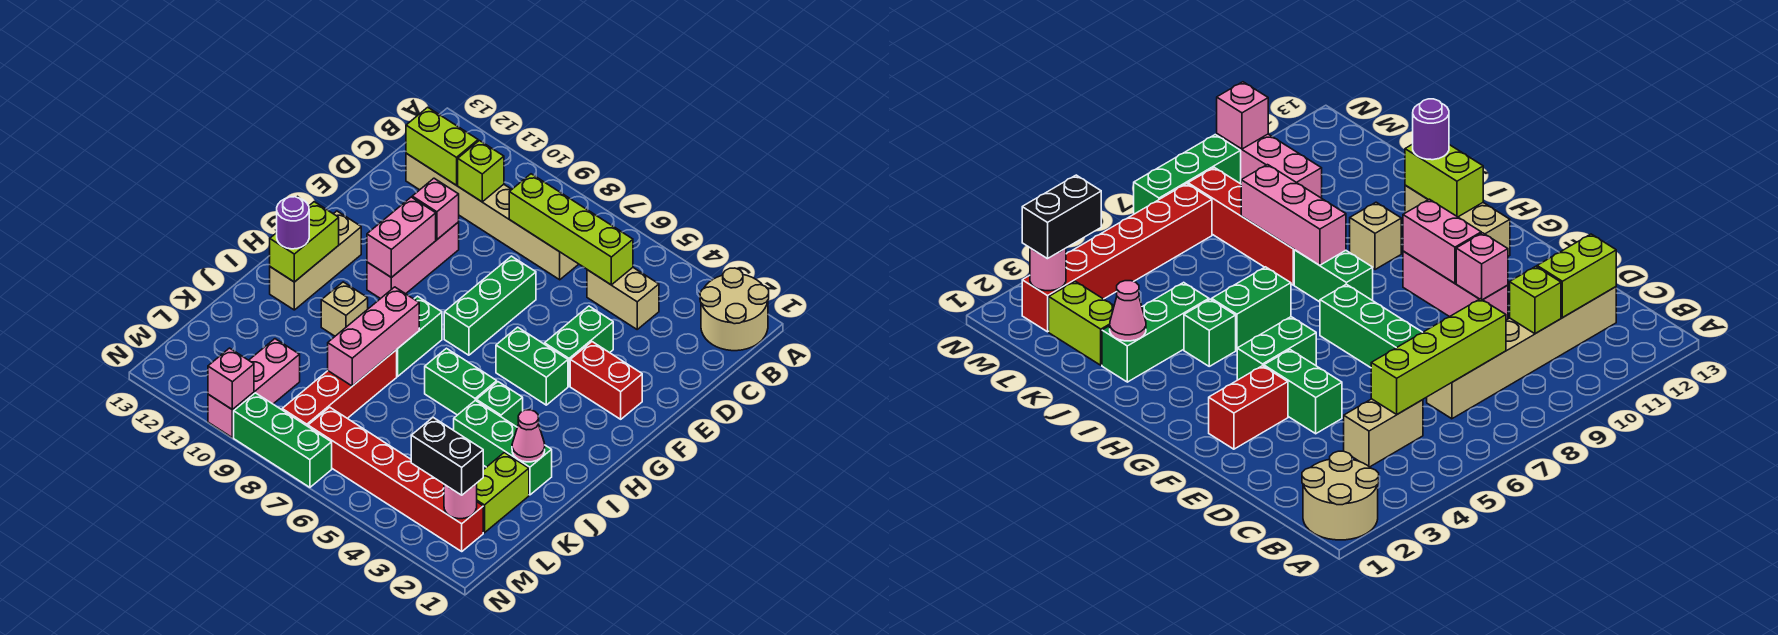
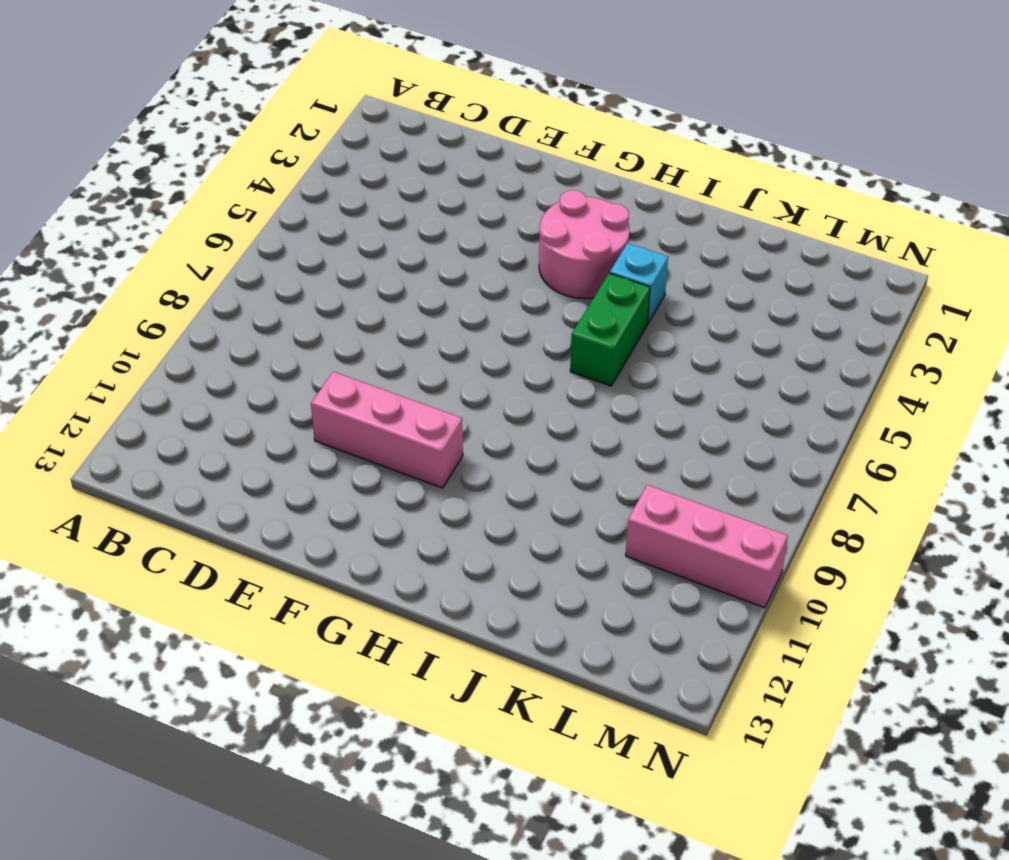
pink 2x2 round brick [539,190,629,298] -> green 1x2 brick [496,327,568,405]
cyan 1x1 brick [610,243,668,323] -> green 1x1 brick [476,382,523,427]
none -> tan 2x2 round brick [700,268,769,351]
none -> tan 1x2 brick [587,268,659,329]
none -> tan 1x6 brick [406,153,578,280]
none -> green 1x2 brick [545,306,613,386]

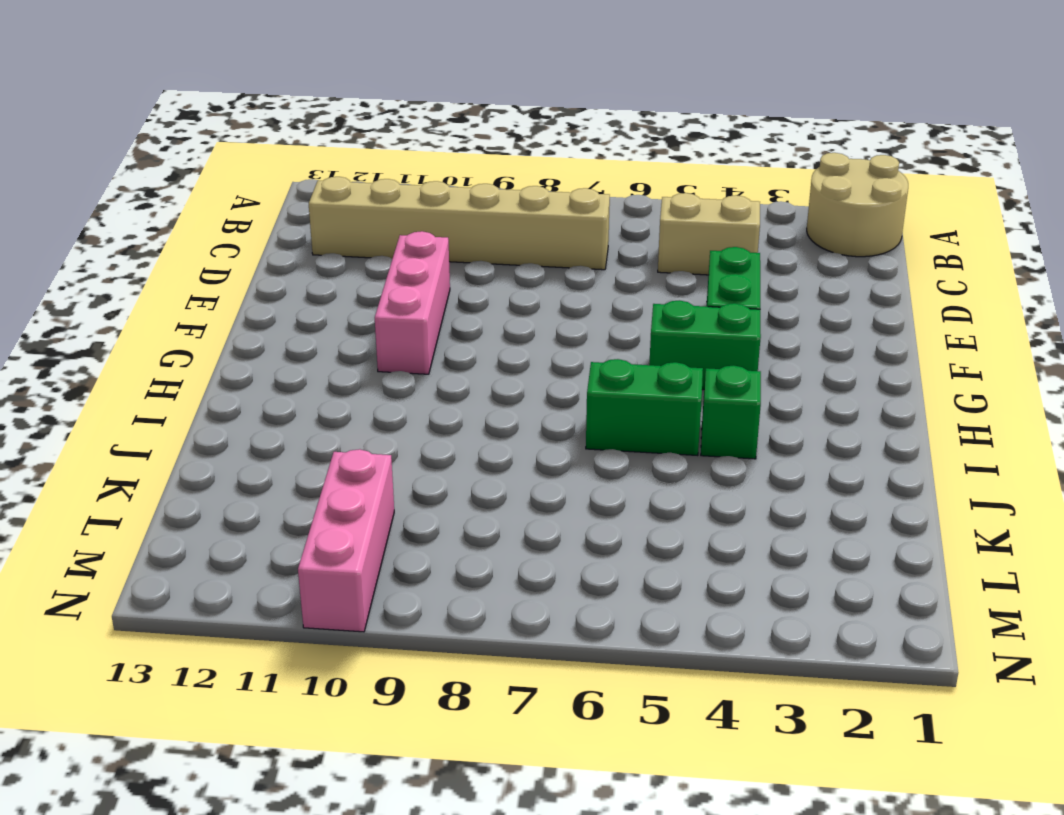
none -> green 1x3 brick [444,256,536,355]
none -> red 1x2 brick [570,342,642,419]
none -> tan 1x3 brick [270,211,361,310]
none -> green 1x2 brick [397,296,442,376]

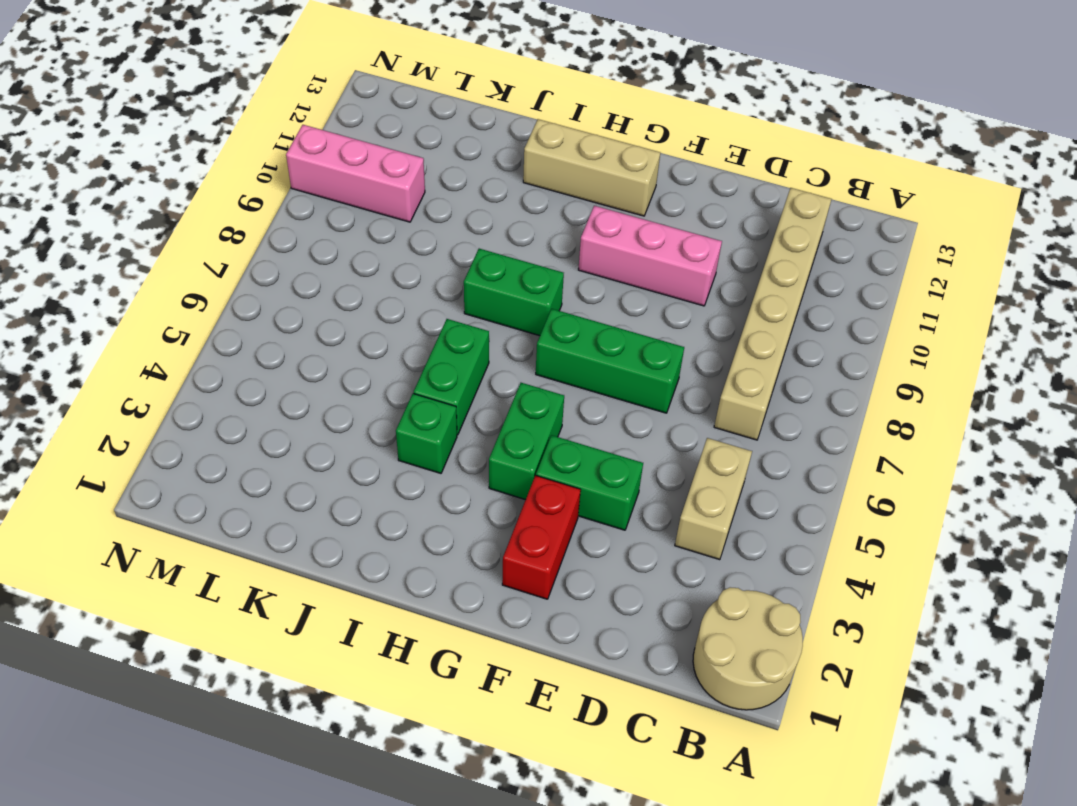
none -> tan 1x1 brick [321,282,368,336]
none -> green 1x3 brick [454,400,552,495]
none -> red 1x4 brick [282,350,397,426]
none -> lime 1x2 brick [477,453,529,533]

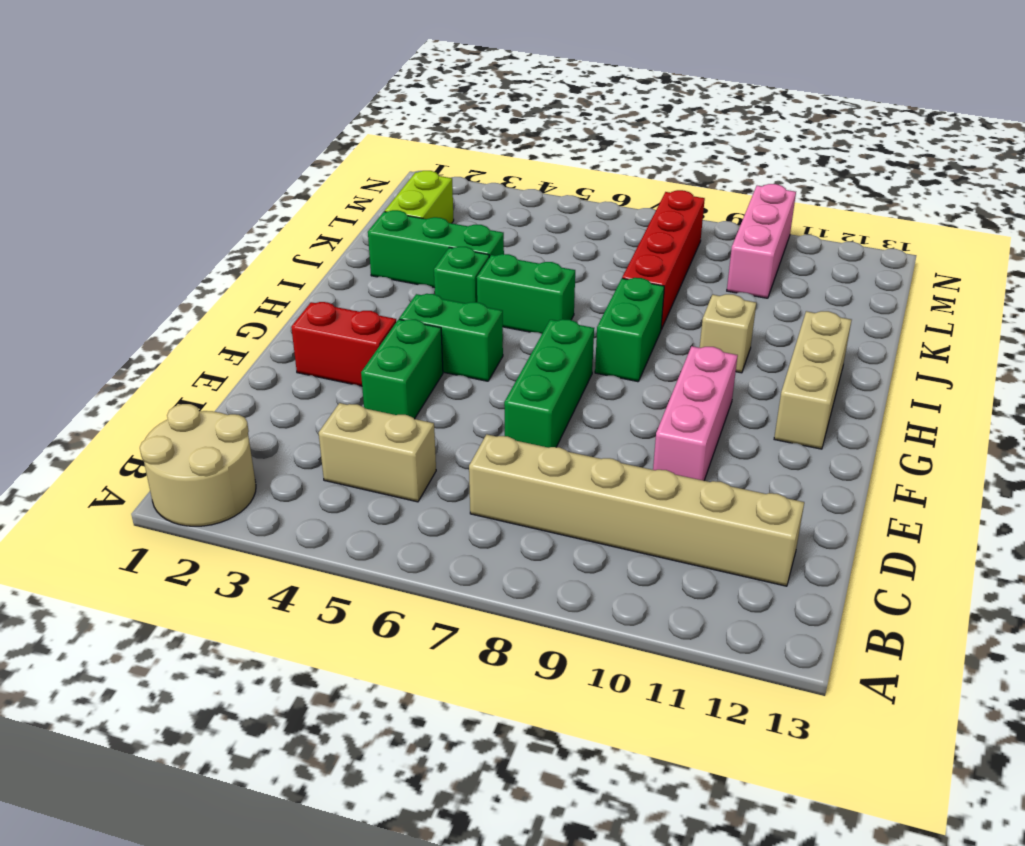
none -> red 1x6 brick [308,407,483,551]
none -> green 1x3 brick [234,393,332,487]
none -> lime 1x4 brick [509,174,633,285]
none -> lime 1x1 brick [458,141,504,202]

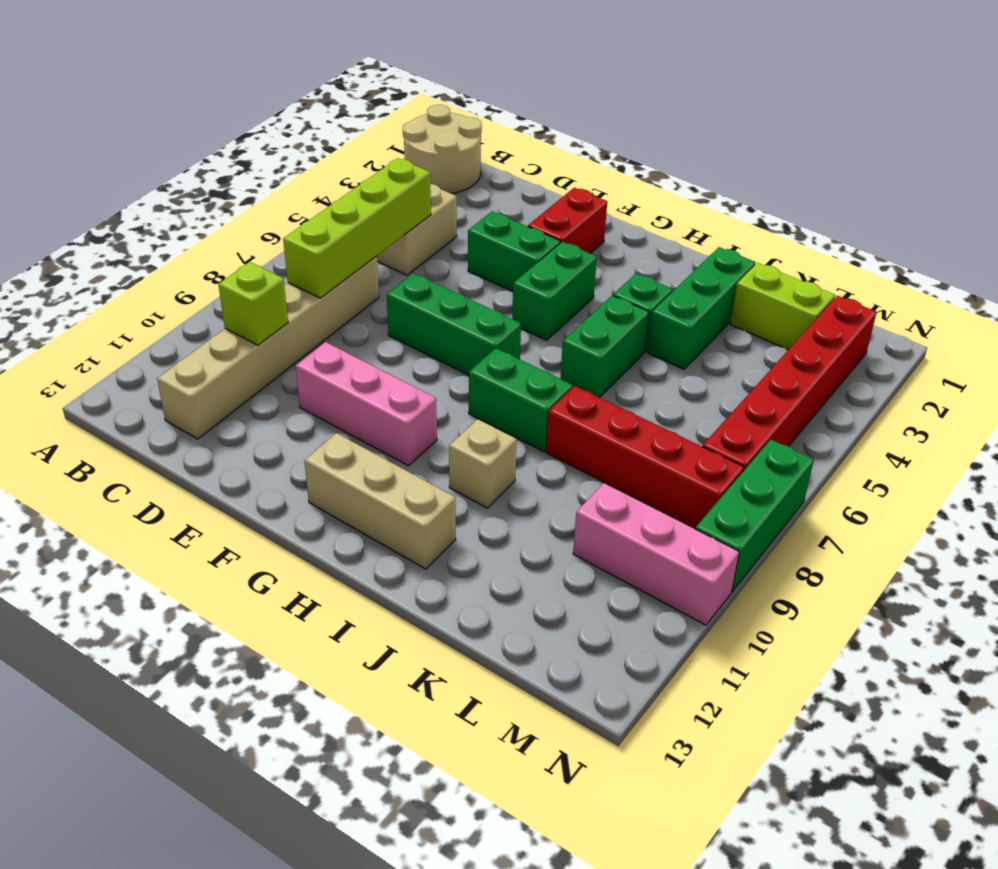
none -> lime 1x2 brick [406,107,478,185]
none -> pink 1x1 brick [412,178,459,240]
none -> pink 1x2 brick [367,197,436,278]
none -> lime 1x2 brick [270,202,339,282]

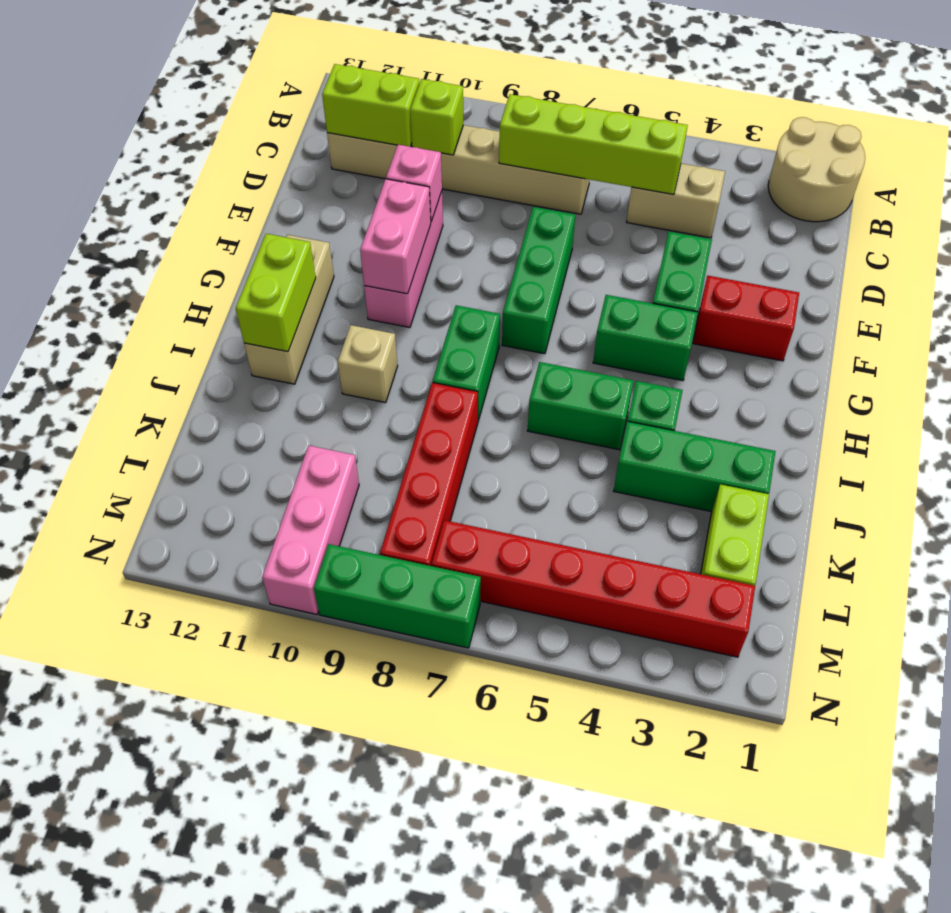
none -> pink 1x3 brick [328,287,419,386]
none -> pink 1x1 cone [512,410,545,462]
none -> pink 1x1 round brick [444,483,477,519]
none -> pink 1x1 brick [208,348,254,410]

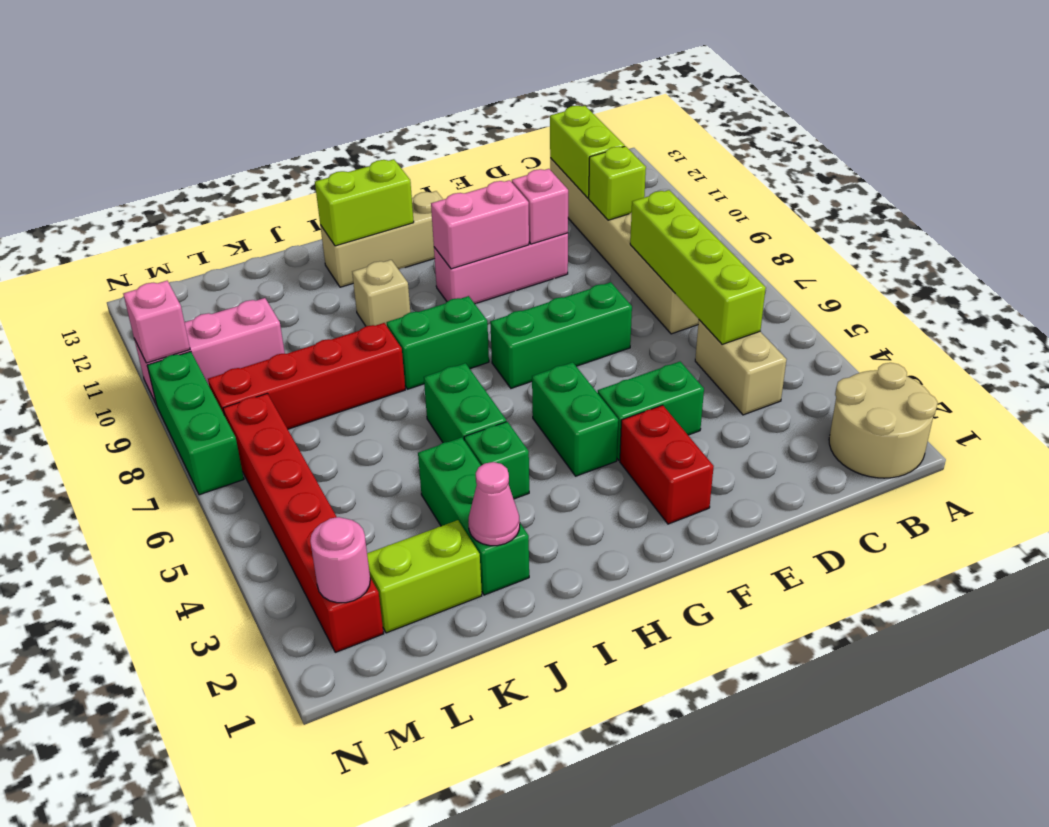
none -> pink 1x3 brick [328,287,419,386]
none -> purple 1x1 round brick [277,197,309,249]
none -> black 1x2 brick [411,418,483,495]

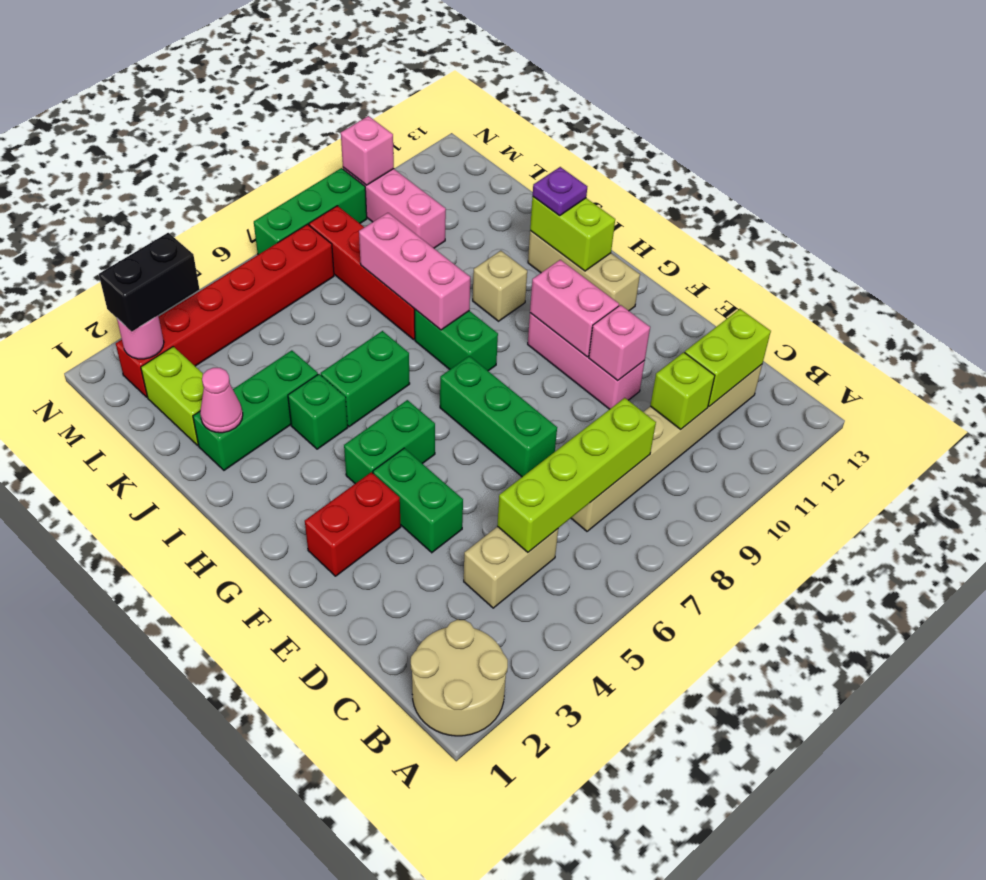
purple 1x1 plate [533,167,587,215] -> purple 1x1 round brick [277,197,309,249]

